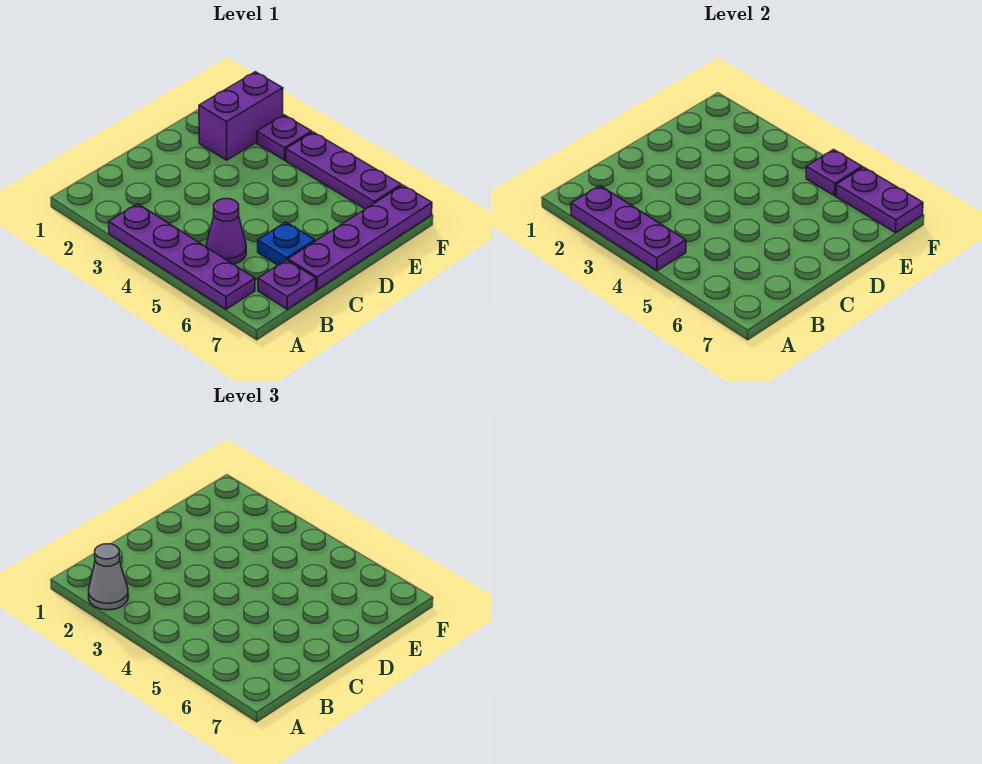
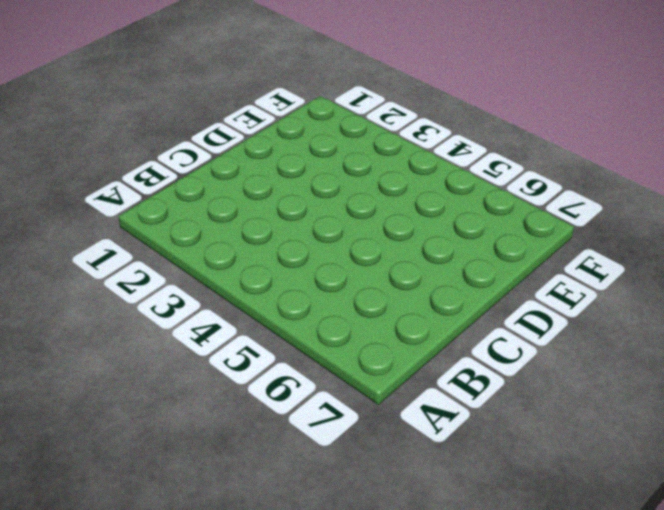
none -> purple 1x4 plate [109,204,255,309]
none -> purple 1x1 cone [206,199,246,264]
none -> purple 1x1 plate [258,260,316,309]

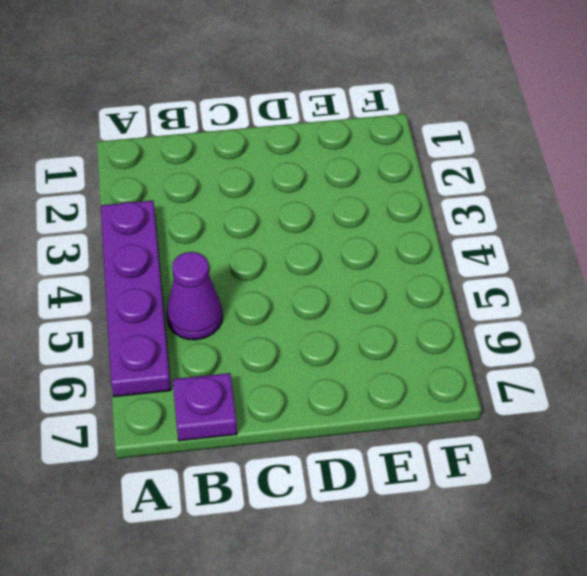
none -> blue 1x1 plate [258,222,315,265]
none -> purple 1x4 plate [288,185,432,290]
none -> purple 1x2 brick [199,72,283,160]

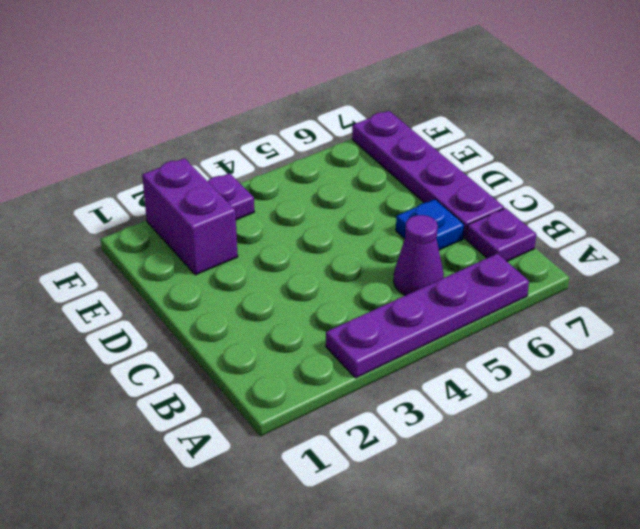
none -> purple 1x3 plate [286,132,401,209]
none -> purple 1x3 plate [571,186,686,271]
none -> purple 1x1 plate [806,150,862,196]

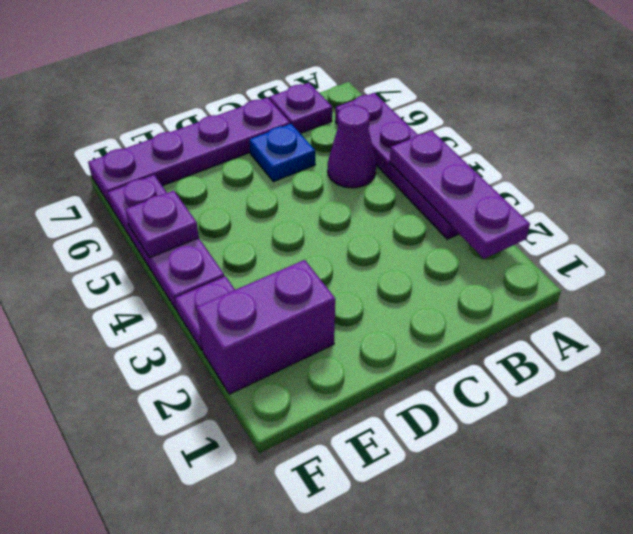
none -> purple 1x2 plate [836,167,923,233]
none -> grey 1x1 cone [89,544,128,610]

